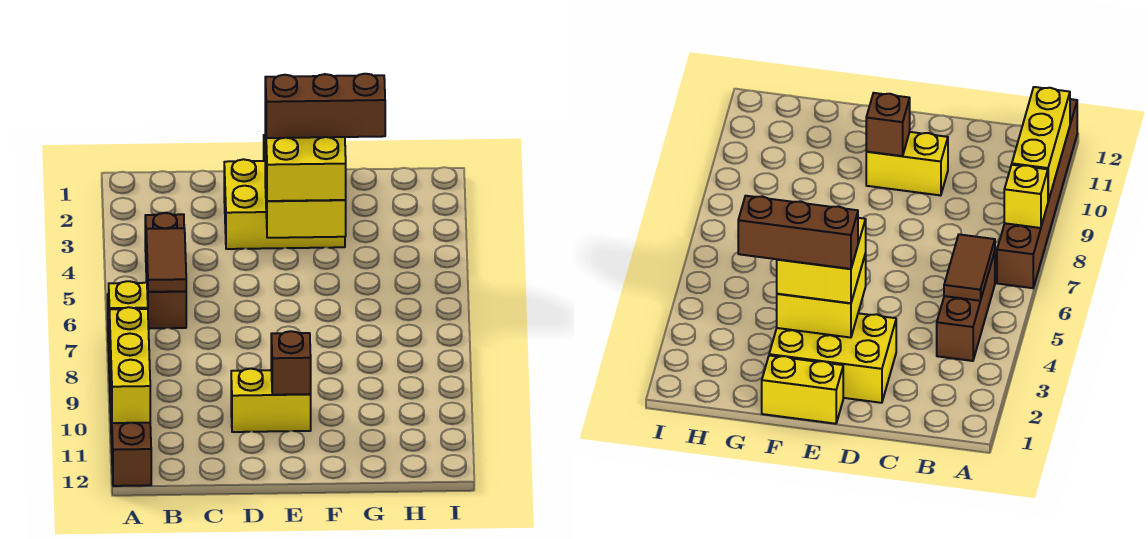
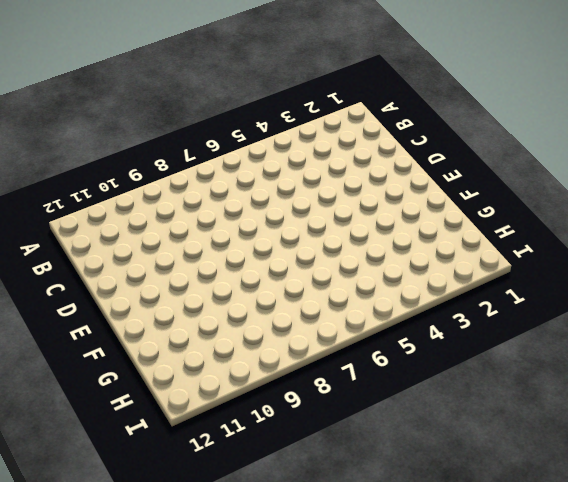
none -> brown 1x6 brick [108,294,151,486]
none -> brown 1x3 brick [145,213,186,329]
none -> yellow 2x3 brick [224,159,345,249]

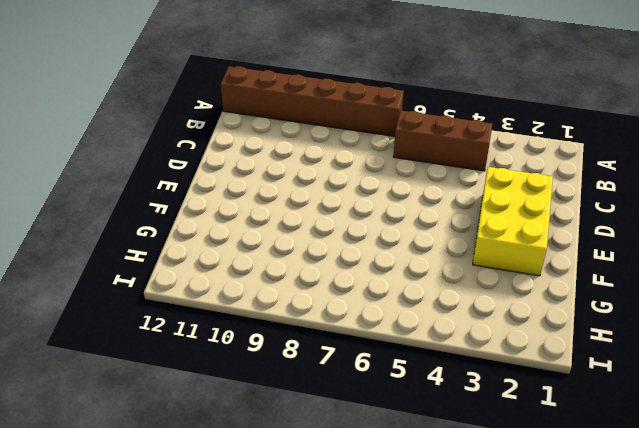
none -> yellow 1x2 brick [231,369,311,432]
none -> yellow 1x2 brick [762,355,843,424]
none -> yellow 1x1 brick [109,281,148,309]

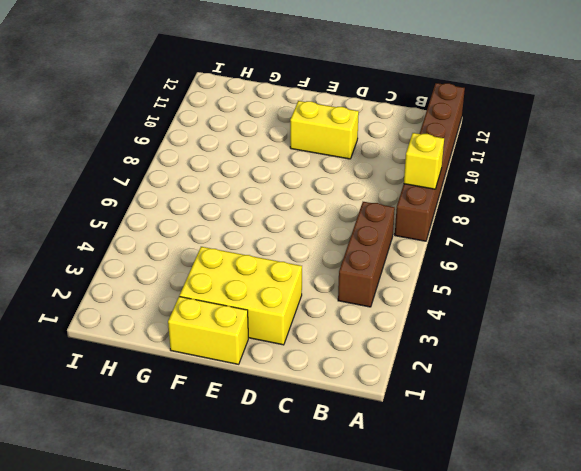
none -> yellow 1x3 brick [109,307,150,423]
none -> brown 1x2 tile [146,228,186,292]
none -> yellow 2x2 brick [265,152,346,238]

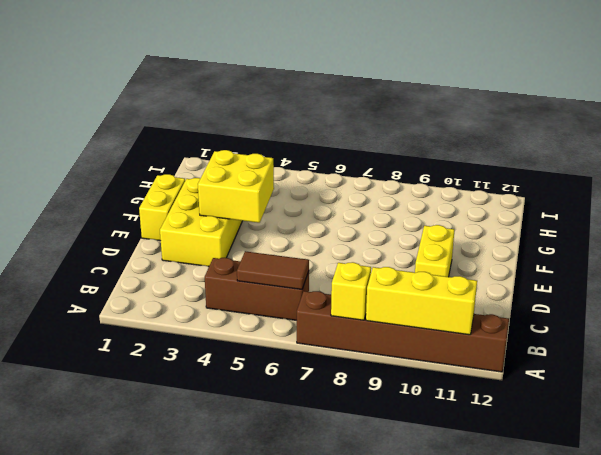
none -> brown 1x1 brick [271,331,311,395]
none -> yellow 2x2 brick [265,115,346,201]
none -> brown 1x3 brick [265,74,385,138]

